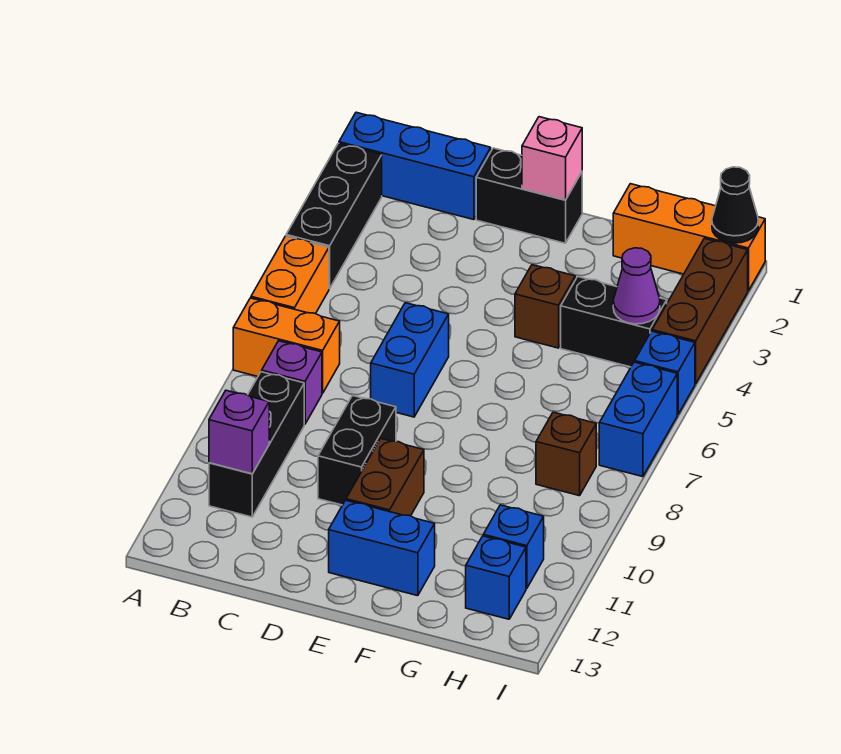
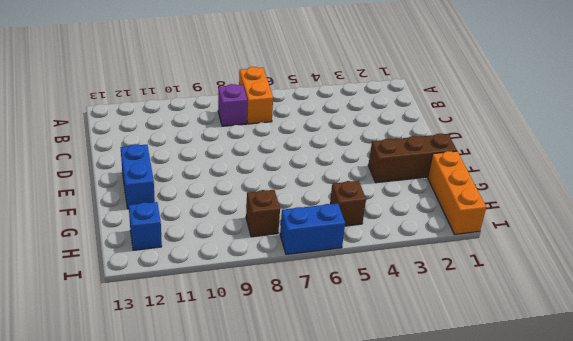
brown 1x3 brick [368,134,457,183] -> brown 1x3 brick moved to [652,238,748,384]
brown 1x1 brick [330,181,366,226] -> brown 1x1 brick moved to [515,265,575,348]
none -> blue 1x3 brick [339,112,491,220]
none -> black 1x3 brick [286,143,382,289]
none -> orange 1x2 brick [251,236,329,314]

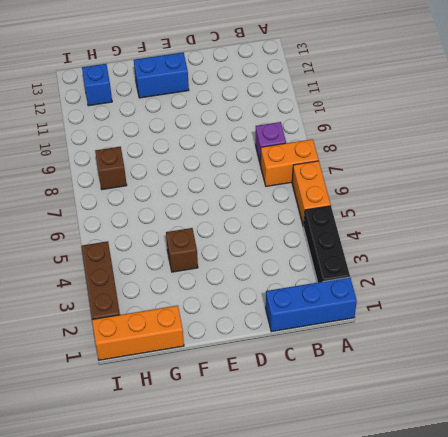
none -> black 1x3 brick [209,372,304,517]
none -> black 1x2 brick [476,148,582,243]
none -> blue 1x2 brick [371,303,449,417]

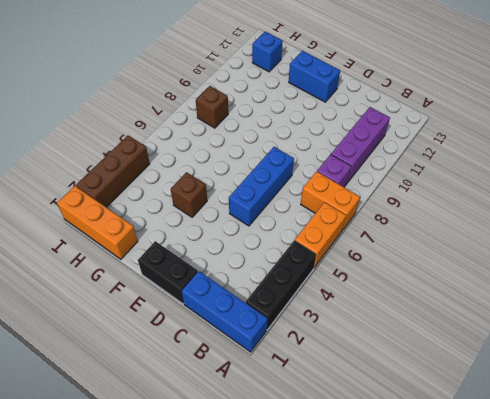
purple 1x3 brick [331,107,390,182] -> black 1x3 brick [209,372,304,517]
blue 1x3 brick [229,147,294,226] -> blue 1x2 brick [371,303,449,417]
none -> black 1x2 brick [318,396,396,505]
none -> brown 1x2 brick [346,439,424,516]
none -> black 1x2 brick [561,277,667,367]

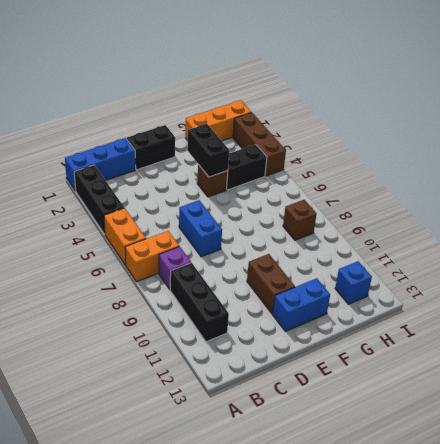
black 1x2 brick [187,124,229,177] -> black 1x2 brick moved to [318,396,396,505]
none -> blue 1x1 brick [483,505,544,588]
none -> blue 1x1 brick [635,331,695,415]
none -> blue 1x2 brick [599,362,677,477]

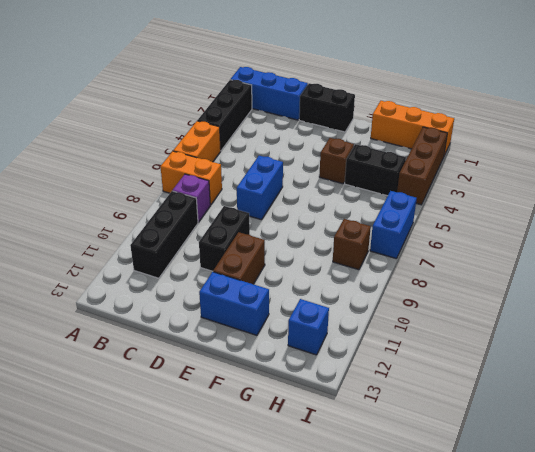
none -> blue 1x1 brick [483,505,544,588]
none -> blue 1x1 brick [635,331,695,415]
none -> purple 1x1 brick [209,390,269,474]

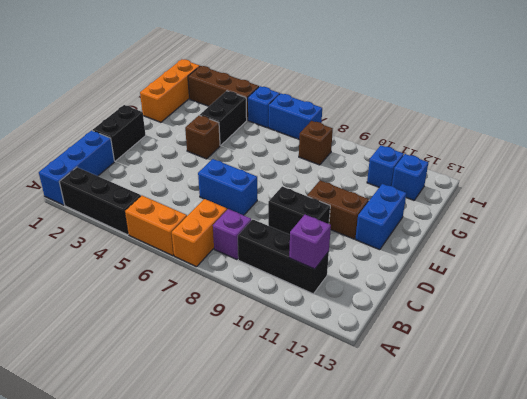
none -> pink 1x1 brick [522,117,582,200]
none -> purple 1x1 cone [613,248,660,324]
none -> black 1x1 cone [712,167,758,243]

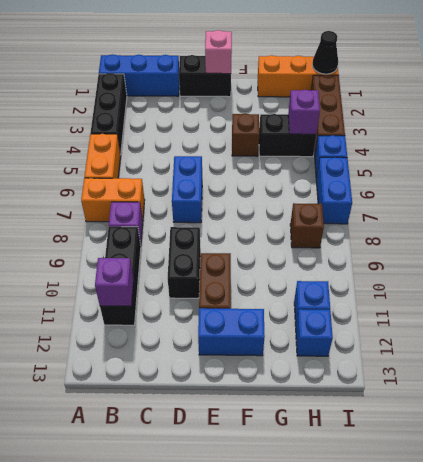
purple 1x1 brick [288,90,320,134] -> purple 1x1 cone [613,248,660,324]

